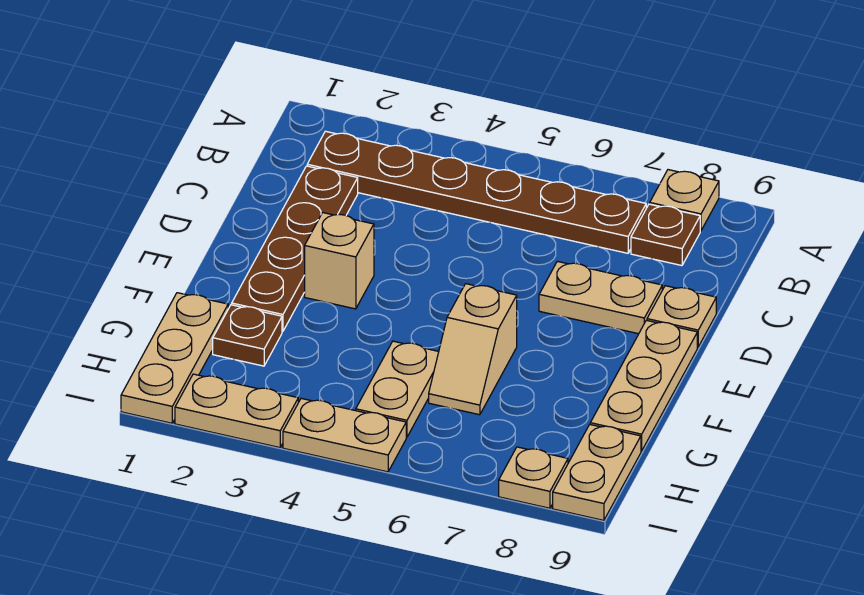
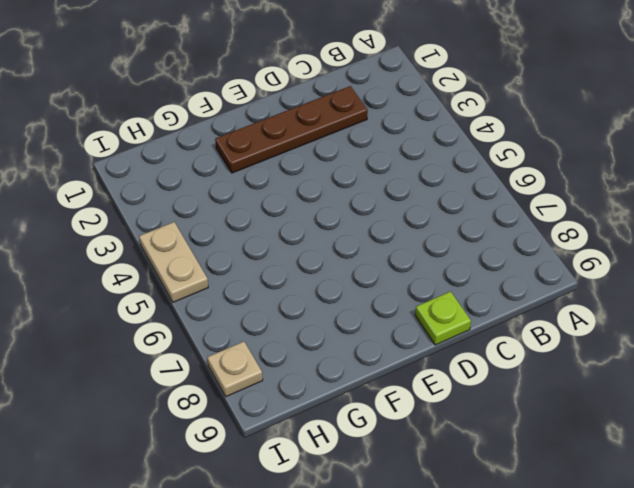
lime 1x1 plate [415,291,471,345] -> tan 1x1 plate [647,286,716,347]
none -> tan 1x1 plate [650,170,719,231]
none -> brown 1x6 plate [307,131,646,253]
none -> brown 1x1 plate [631,204,700,266]

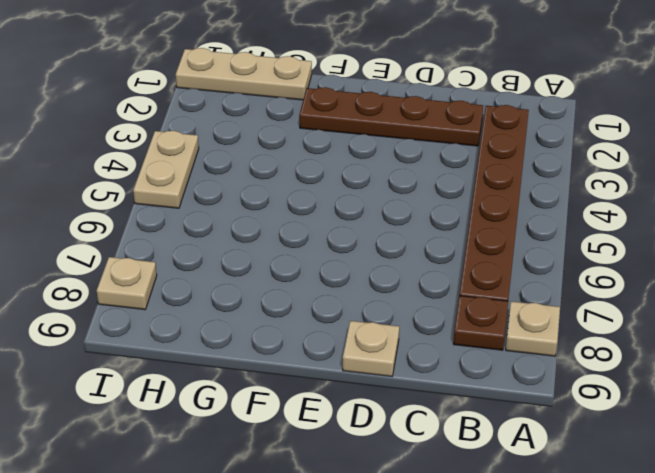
none -> tan 1x2 plate [539,261,662,334]
none -> tan 1x1 brick [305,213,374,309]
none -> tan 1x3 plate [590,320,697,451]

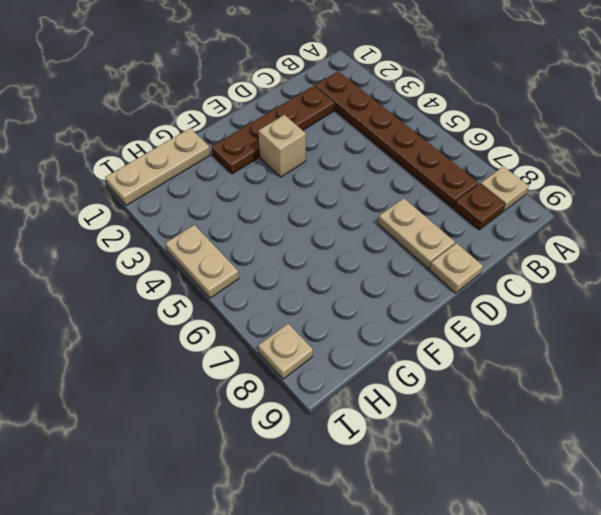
none -> tan 1x3 plate [590,320,697,451]
none -> tan 1x2 slope [429,284,517,415]
none -> brown 1x1 plate [213,305,282,366]

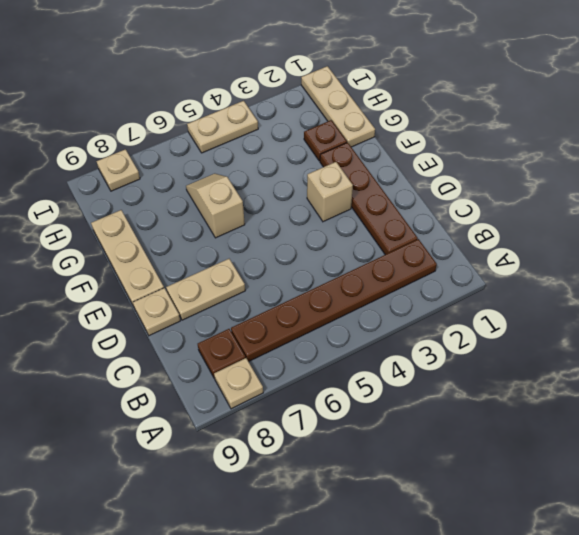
none -> tan 1x2 plate [356,341,439,437]
none -> tan 1x2 plate [553,425,641,520]
none -> tan 1x2 plate [175,374,298,448]

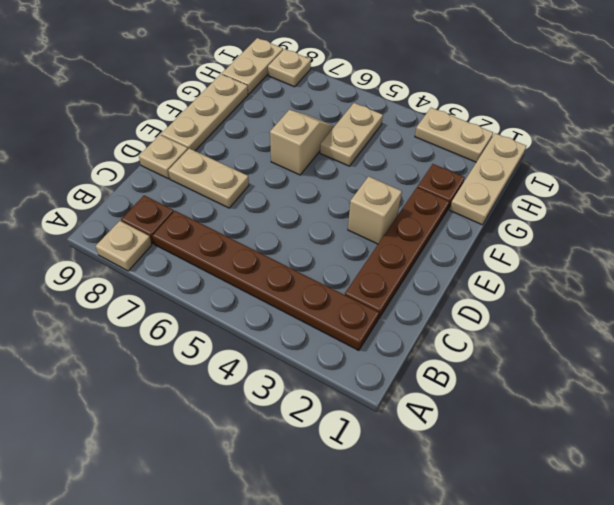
none -> tan 1x2 plate [283,398,406,472]

